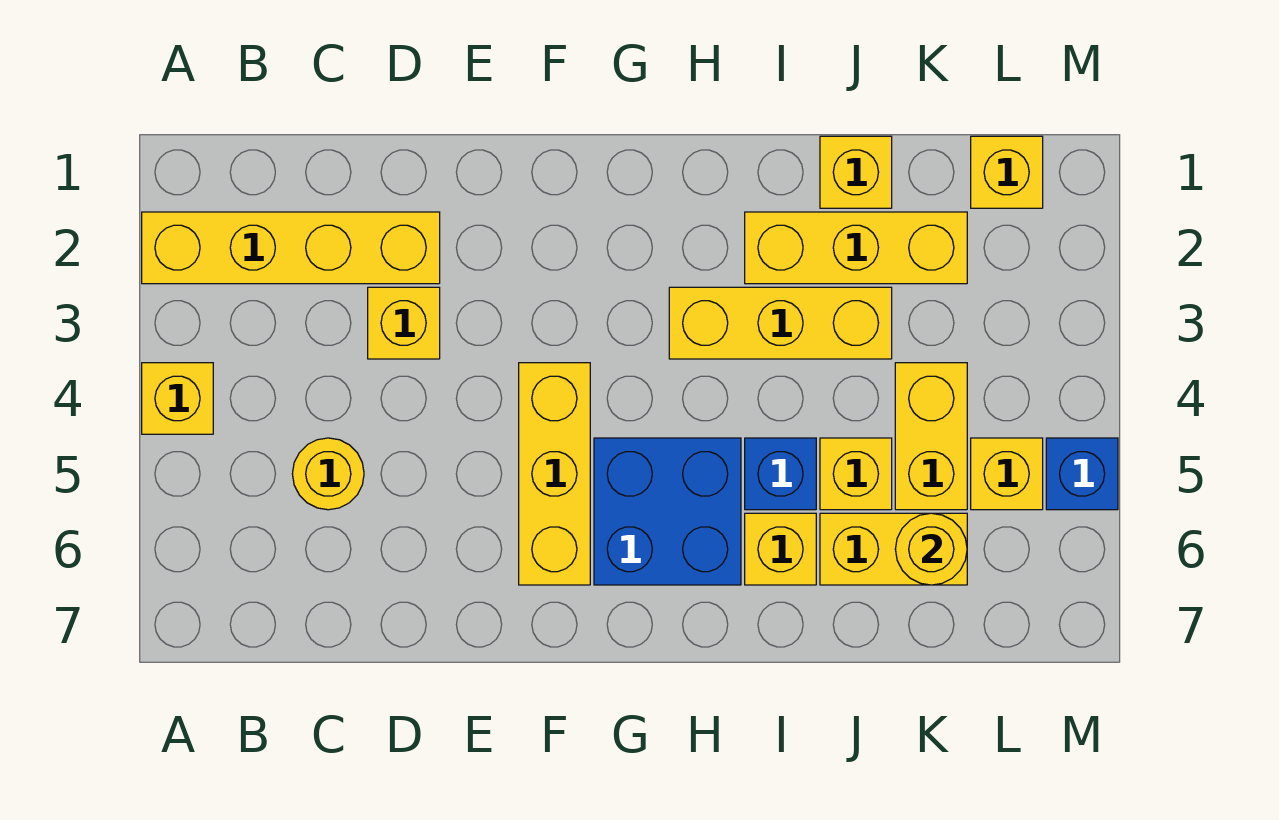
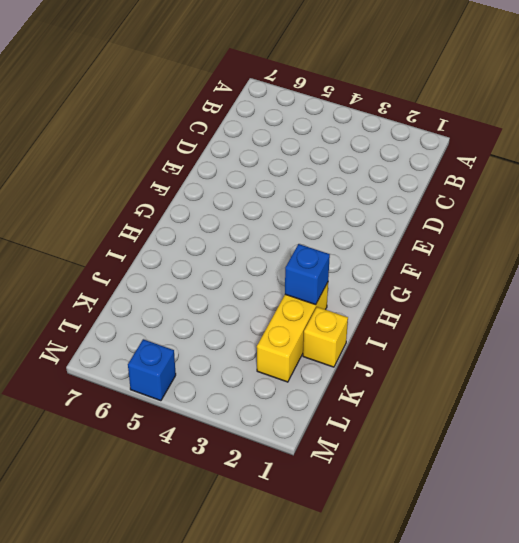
blue 1x1 brick [285,244,330,305] -> blue 1x1 brick moved to [745,438,816,510]
none -> yellow 1x4 brick [142,212,440,284]
none -> yellow 1x1 brick [142,363,213,434]
none -> yellow 1x1 round brick [292,438,364,510]

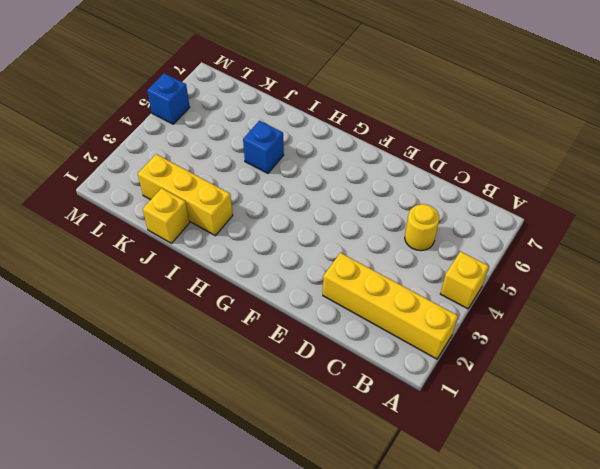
none -> yellow 1x1 brick [368,287,440,359]
none -> yellow 1x3 brick [519,363,590,585]
none -> blue 2x2 brick [594,438,741,585]

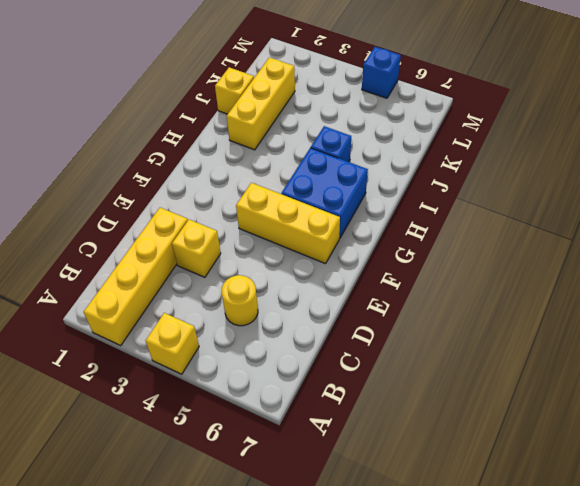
none -> yellow 1x3 brick [669,287,892,359]
none -> yellow 1x1 brick [745,513,816,585]
none -> yellow 1x1 brick [820,438,892,510]

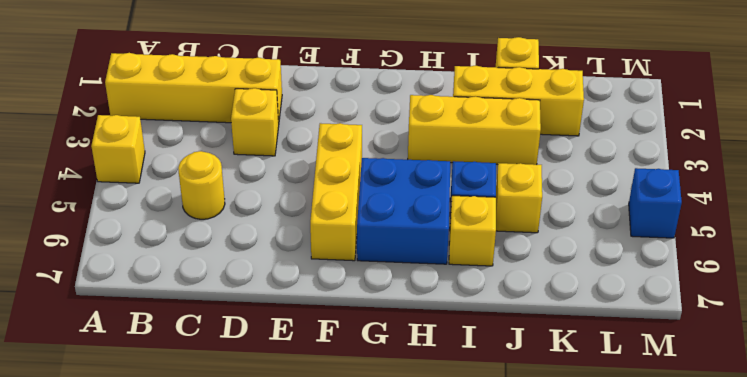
none -> yellow 1x2 brick [820,513,967,585]
none -> yellow 1x2 brick [895,363,967,510]
none -> yellow 1x1 brick [971,136,1043,208]

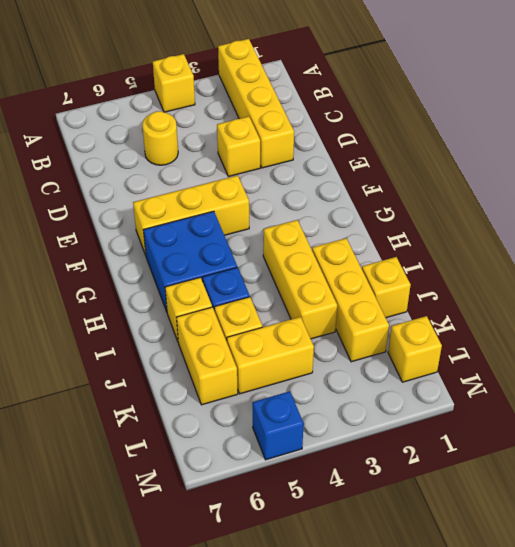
none -> yellow 1x1 brick [971,438,1043,510]
none -> yellow 1x1 round brick [895,513,967,585]

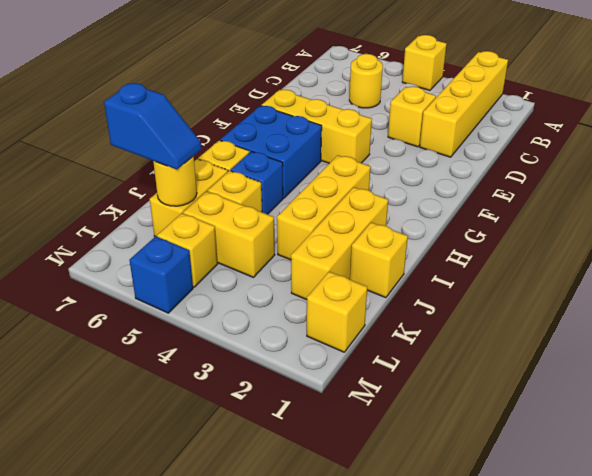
blue 1x2 slope [104,83,201,169] -> none

